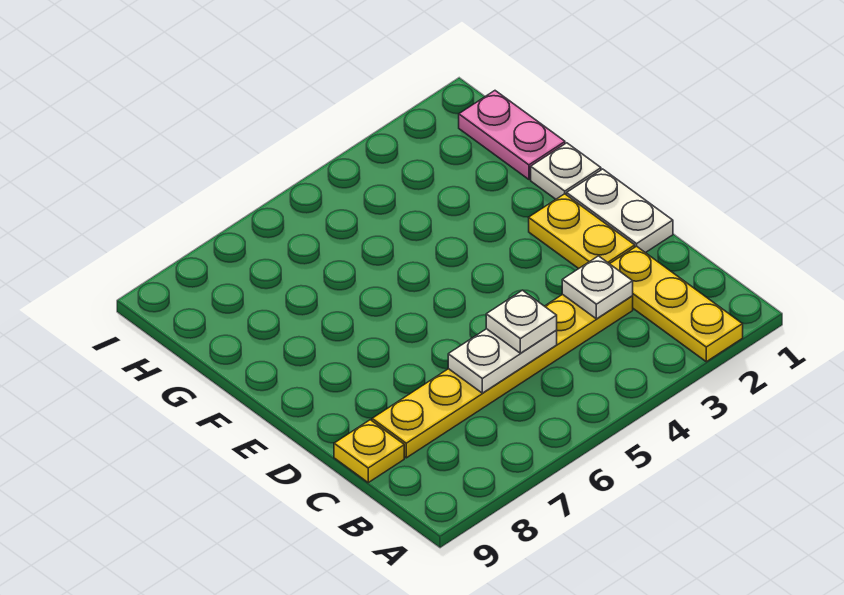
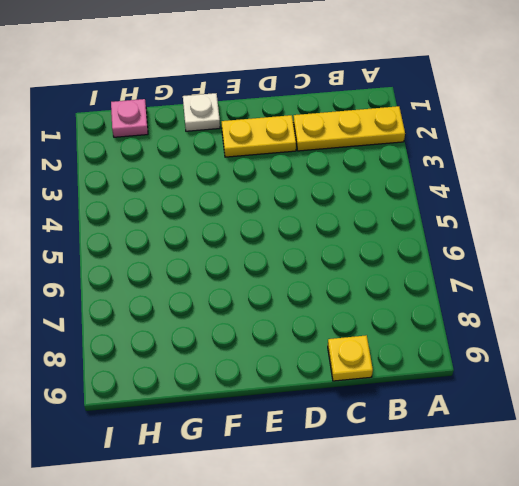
pink 1x1 plate [111,99,148,137] -> pink 1x2 plate [459,91,565,179]
none -> yellow 1x6 plate [372,294,633,458]
none -> white 1x2 plate [567,169,673,253]

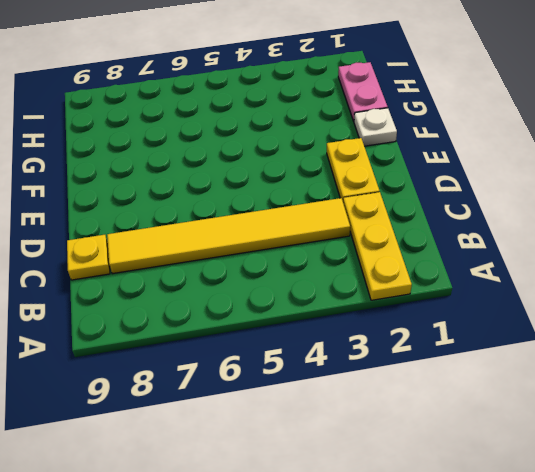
yellow 1x6 tile [107,198,350,274] -> yellow 1x6 plate [372,294,633,458]
none -> white 1x2 plate [567,169,673,253]
none -> white 1x1 plate [562,256,633,319]

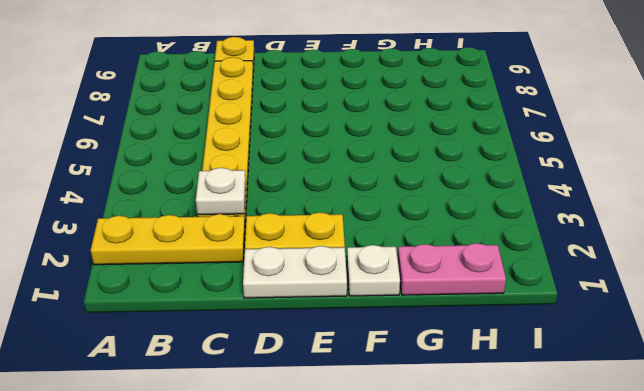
none -> white 1x2 plate [448,329,557,393]
none -> white 1x1 plate [486,290,557,353]

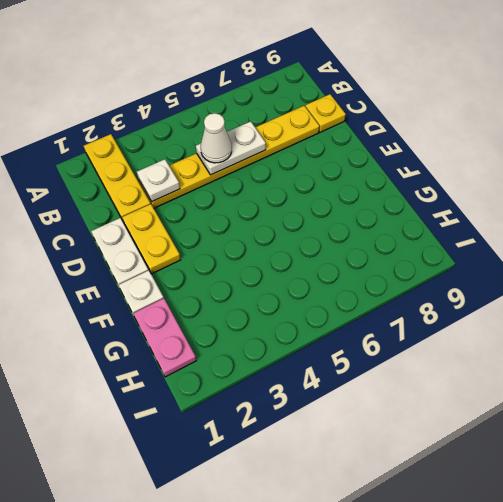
white 1x1 cone [201,113,232,163] -> white 1x1 plate [486,290,557,353]

